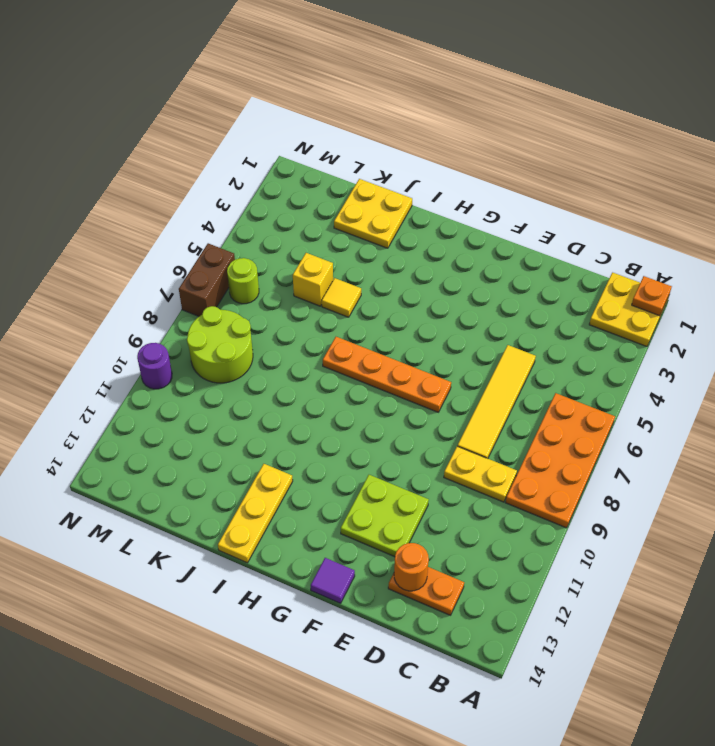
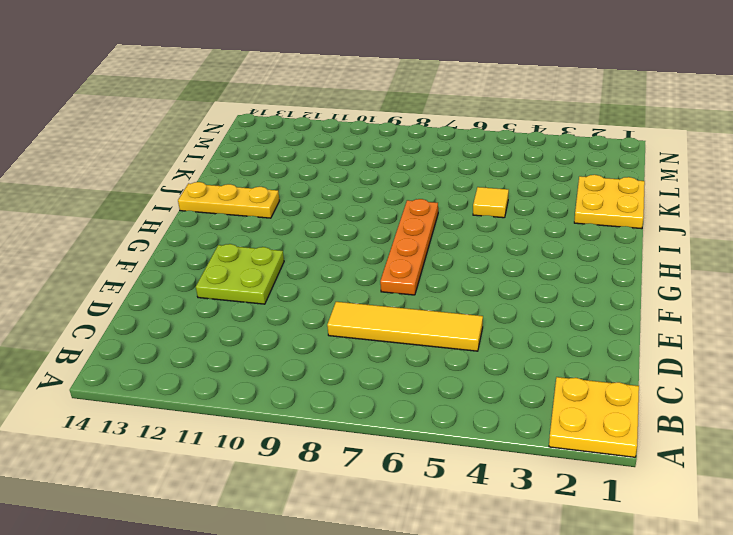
none -> orange 2x4 plate [505,393,615,528]
none -> yellow 1x2 plate [444,446,517,502]
none -> orange 1x2 plate [388,567,464,615]

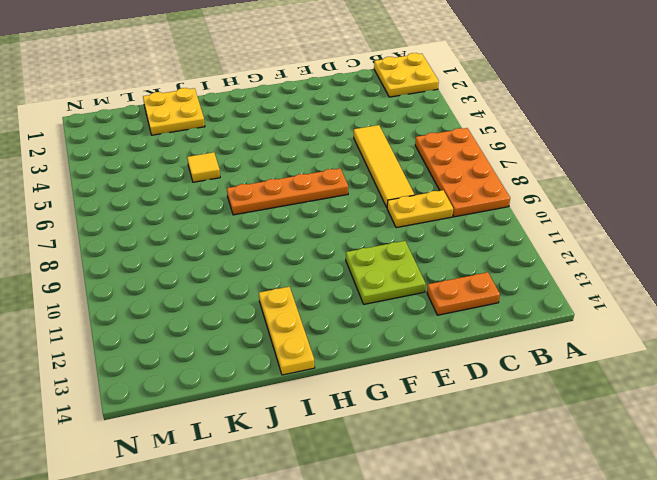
none -> purple 1x1 tile [311,558,355,603]
none -> yellow 1x1 brick [293,253,333,306]
none -> lime 2x2 round brick [187,306,253,383]

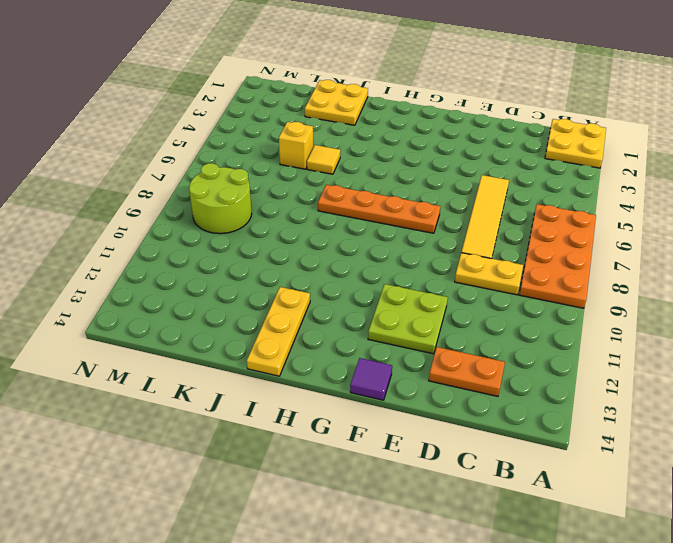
none -> lime 1x1 round brick [227,258,259,304]
none -> brown 1x2 brick [179,243,235,316]
none -> purple 1x1 round brick [137,343,172,389]

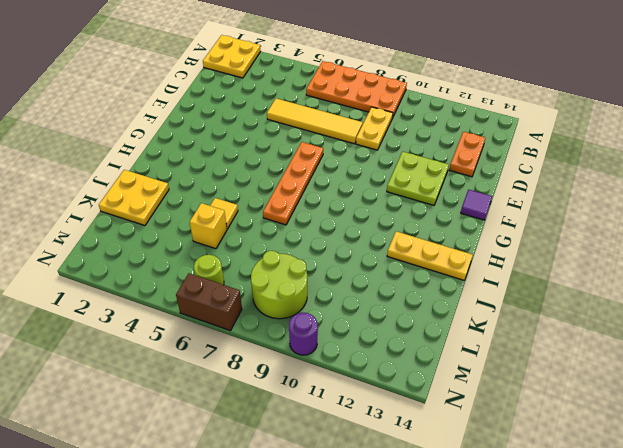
none -> orange 1x1 plate [632,276,672,316]
none -> orange 1x1 round brick [394,543,429,591]

